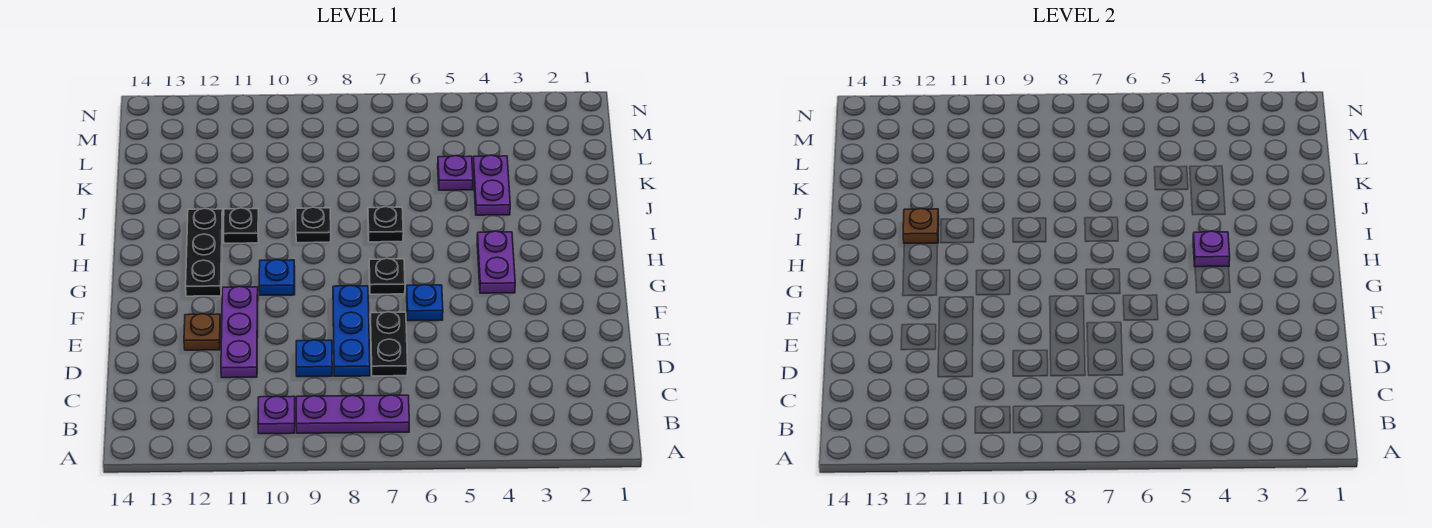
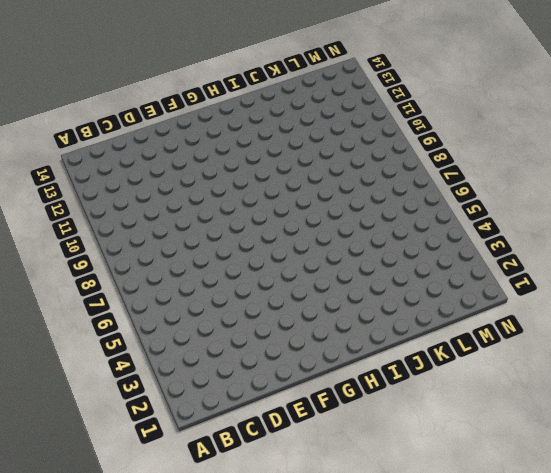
none -> purple 1x3 plate [296,395,409,433]
none -> purple 1x1 plate [258,396,295,434]
none -> black 1x2 plate [370,312,408,376]

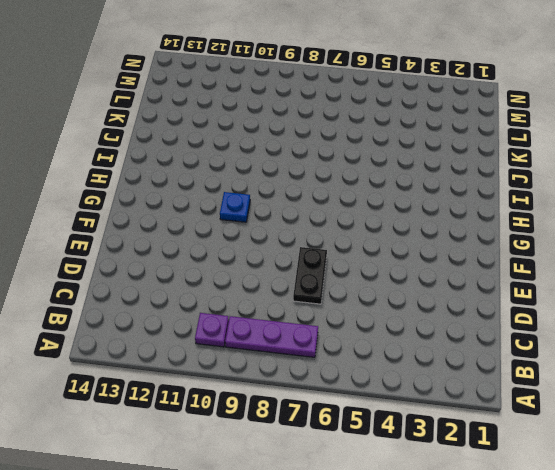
none -> blue 1x3 plate [333,285,370,376]
none -> blue 1x1 plate [296,340,332,377]
none -> purple 1x3 plate [221,286,258,378]

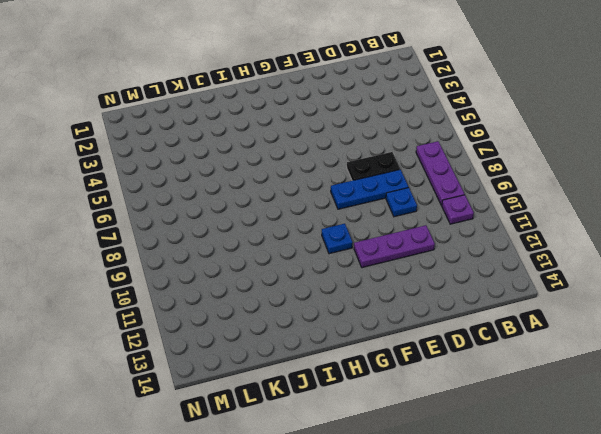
none -> brown 1x1 plate [184,314,221,350]
none -> blue 1x1 plate [407,285,443,321]
none -> purple 1x2 plate [477,231,515,293]

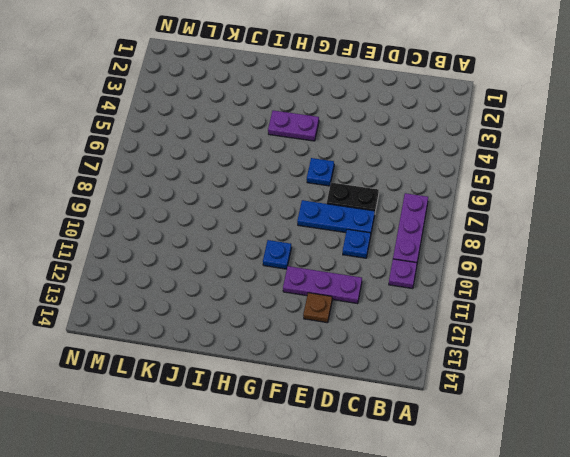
none -> black 1x1 plate [369,258,405,294]
none -> black 1x3 plate [186,208,223,296]
none -> black 1x1 plate [368,207,403,242]

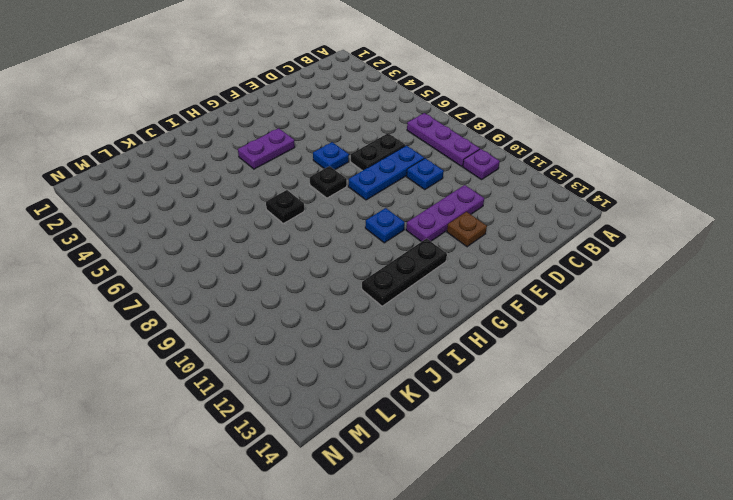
none -> black 1x1 plate [296,207,331,243]
none -> black 1x1 plate [224,208,259,243]
none -> purple 1x2 plate [473,155,510,215]

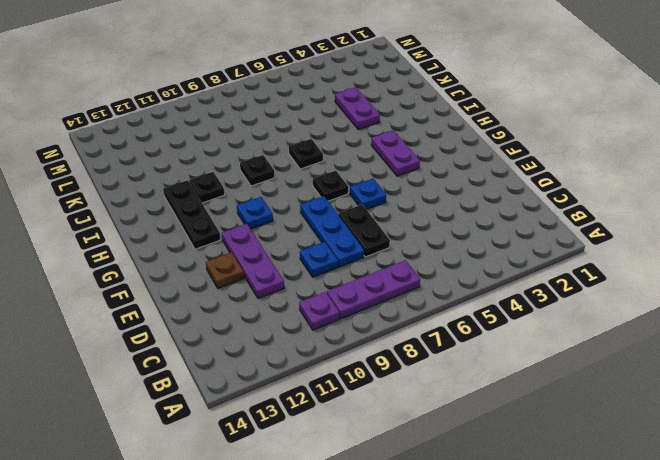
none -> purple 1x1 plate [438,156,473,190]
none -> purple 1x1 plate [1193,231,1230,267]
none -> brown 1x1 plate [903,208,939,243]

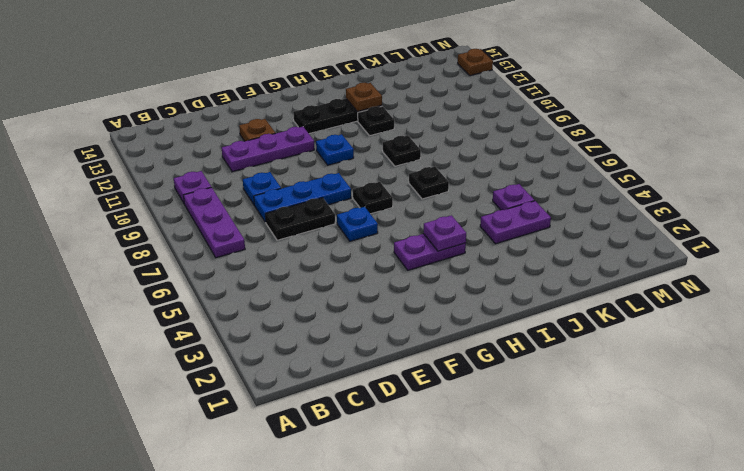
brown 1x1 plate [458,49,493,76] -> none

